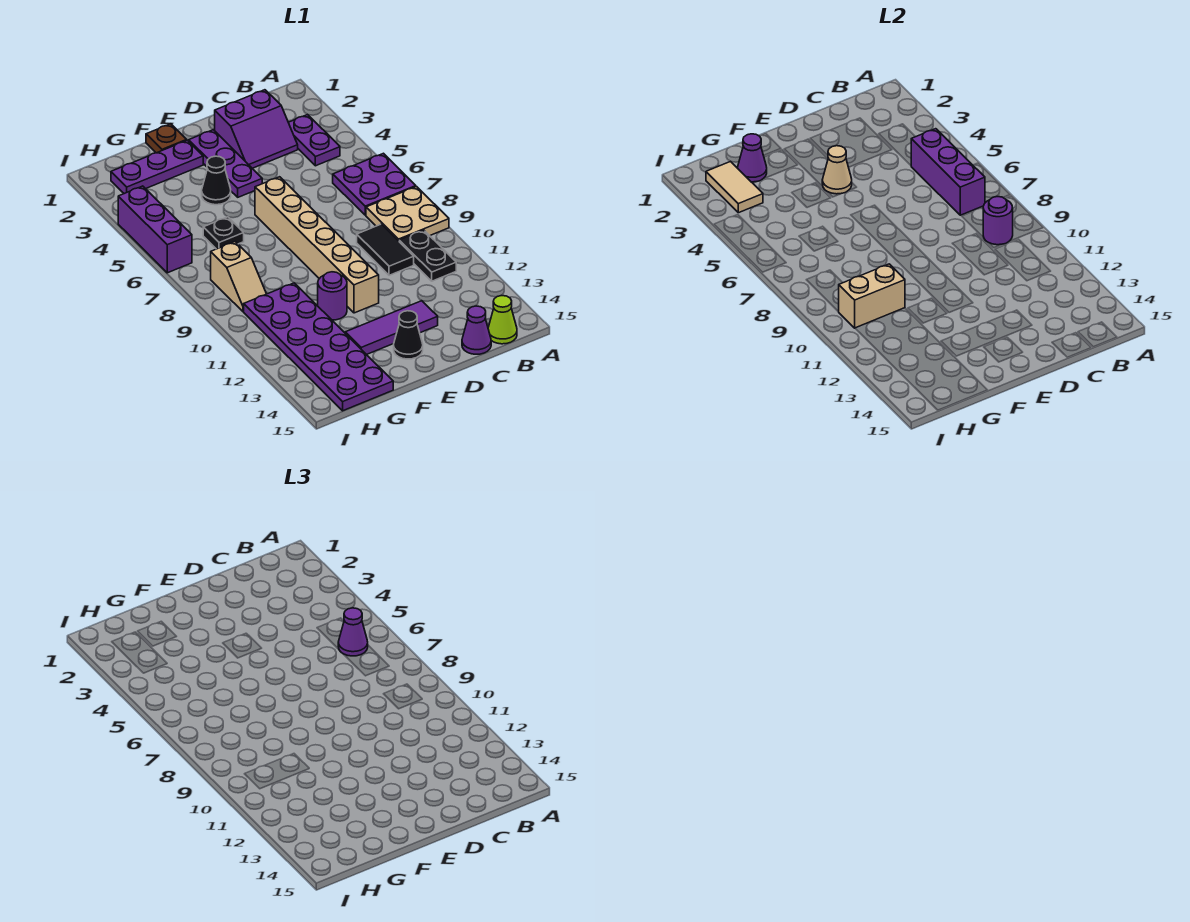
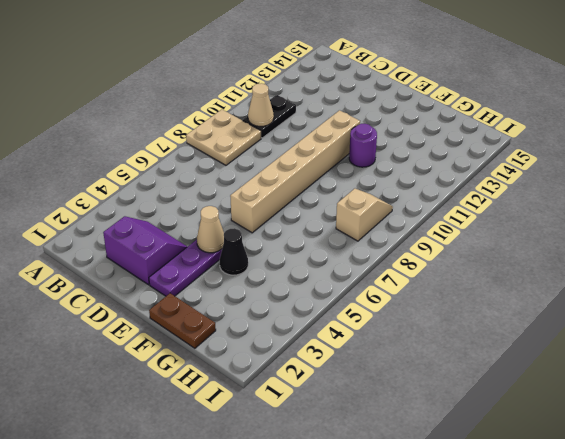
tan 1x1 cone [248,83,274,126] -> none
brown 1x2 plate [149,293,216,348] -> brown 1x1 plate [146,124,187,153]
none -> purple 2x2 plate [333,153,416,215]
none -> purple 1x2 plate [288,115,340,166]
none -> lime 1x1 cone [488,296,517,344]

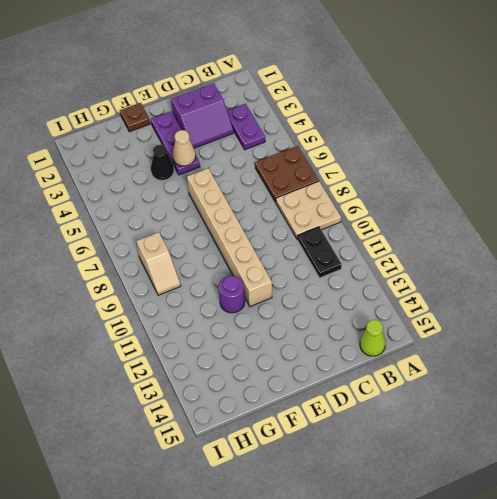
brown 2x2 plate [255,146,319,202] -> purple 2x2 plate [333,153,416,215]
none -> black 1x2 tile [357,224,414,275]
none -> purple 1x1 cone [462,306,491,354]
none -> purple 1x3 tile [345,301,438,355]

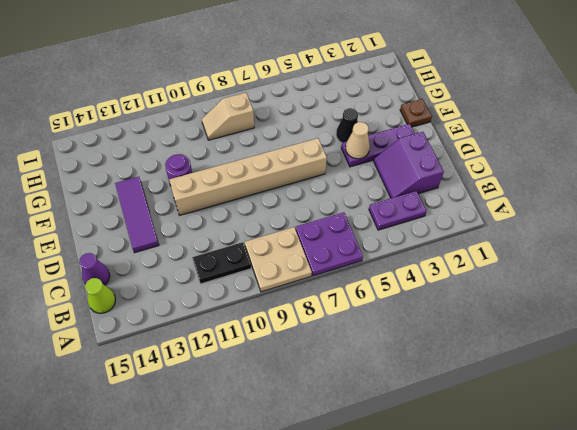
none -> black 1x2 tile [357,224,414,275]
none -> black 1x1 cone [394,311,423,359]
none -> purple 1x3 plate [111,140,203,194]

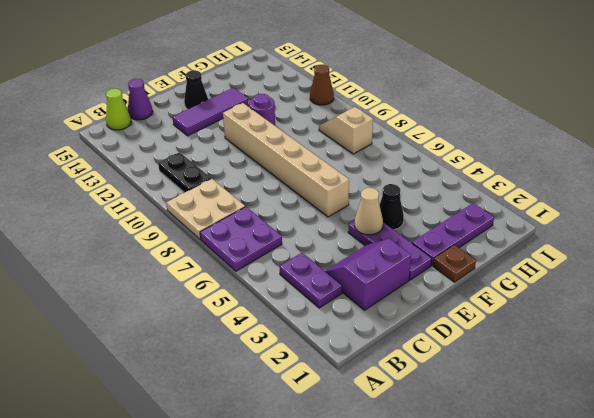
brown 1x1 cone [310,65,334,105] -> none
none -> black 1x2 tile [357,224,414,275]
none -> black 1x1 plate [203,217,244,249]
none -> purple 2x6 plate [244,283,393,411]

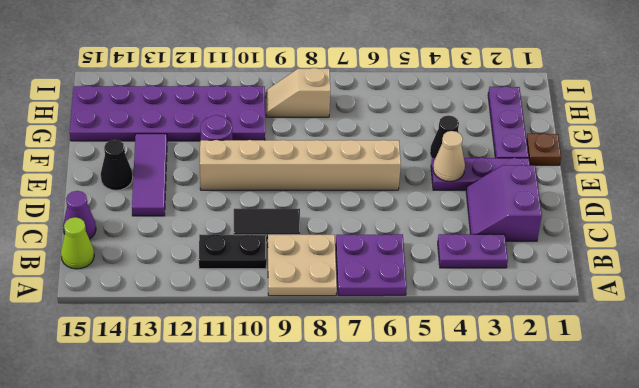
none -> black 1x1 plate [203,217,244,249]
none -> purple 1x3 brick [118,186,192,273]
none -> purple 1x3 brick [911,129,985,215]

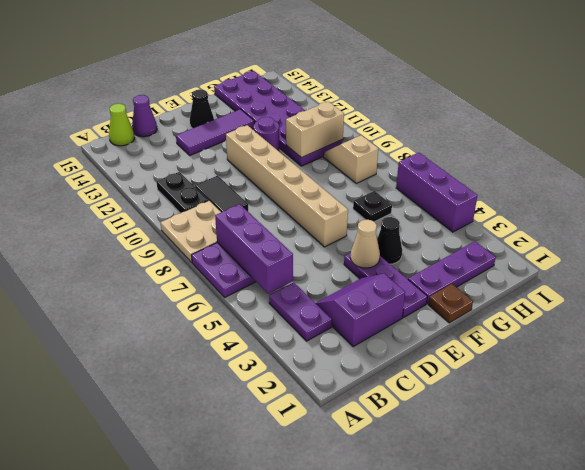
none -> purple 1x1 round brick [983,197,1013,245]
none -> purple 1x1 cone [737,134,767,182]
none -> tan 1x2 tile [706,161,763,213]

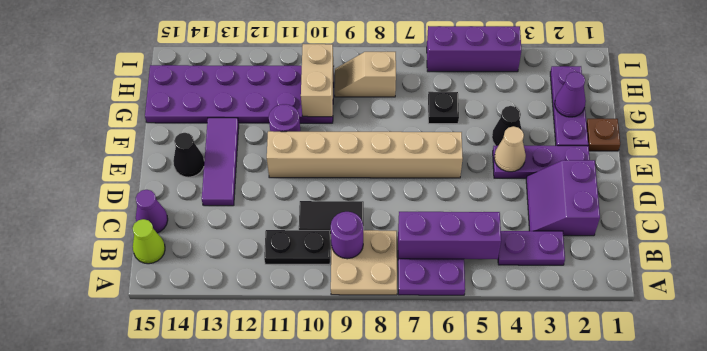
none -> tan 1x2 tile [706,161,763,213]
none -> purple 1x1 cone [338,608,368,656]

